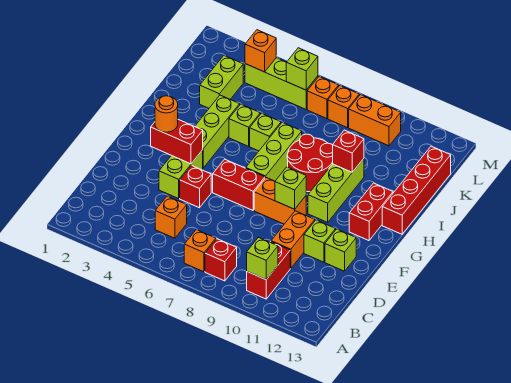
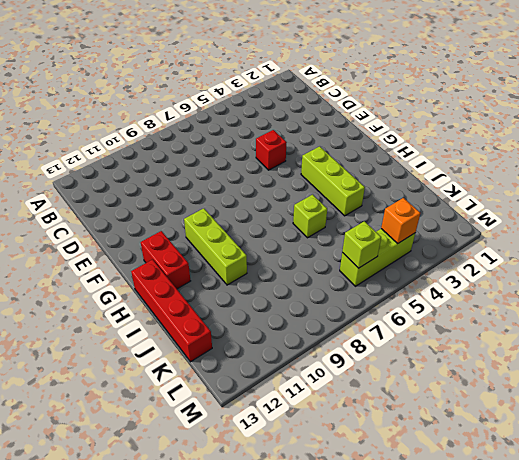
none -> orange 1x1 brick [184,230,216,272]
none -> red 1x1 brick [205,239,237,281]
none -> red 1x2 brick [247,242,290,299]
none -> orange 1x1 brick [155,196,187,238]

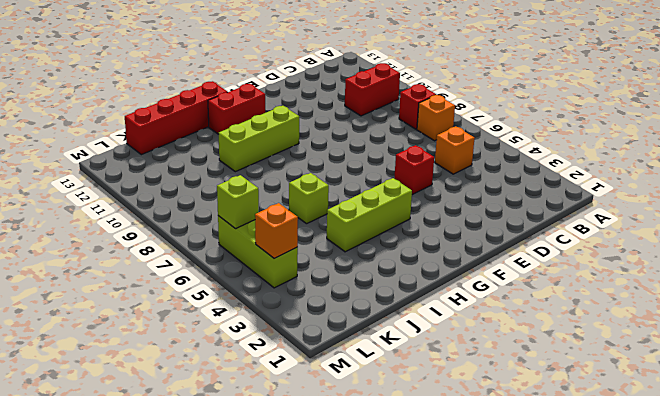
none -> orange 1x2 brick [271,211,315,268]
none -> lime 1x2 brick [159,150,203,199]
none -> lime 1x1 brick [304,220,336,262]
none -> lime 1x1 brick [325,229,356,271]

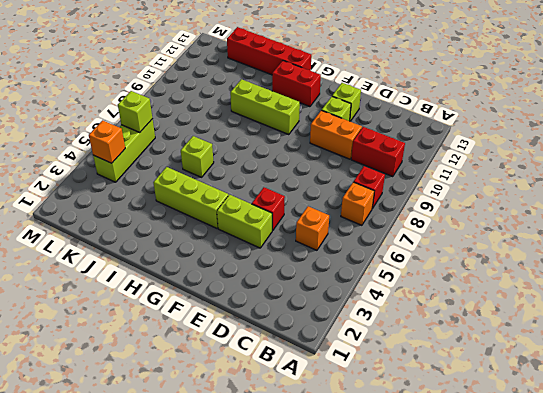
none -> red 1x2 brick [213,159,265,210]
none -> orange 1x2 brick [254,178,306,224]
none -> lime 1x3 brick [246,122,302,181]
none -> red 2x2 round brick [287,134,333,192]

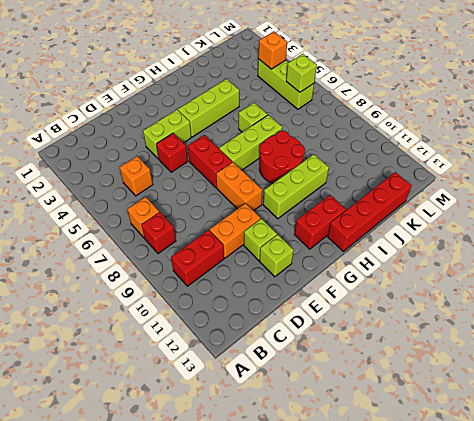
none -> lime 1x1 brick [229,104,260,146]
none -> lime 1x2 brick [200,56,243,108]
none -> orange 1x1 brick [307,77,339,119]
none -> orange 1x1 brick [328,86,359,128]

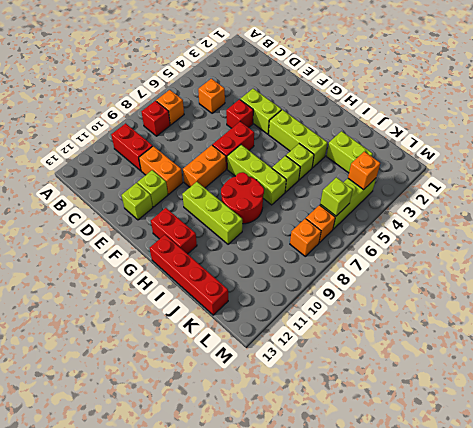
none -> orange 1x2 brick [349,95,401,146]
none -> lime 1x1 brick [247,237,278,280]
none -> red 1x2 brick [151,120,203,164]
none -> lime 1x1 brick [275,167,306,209]

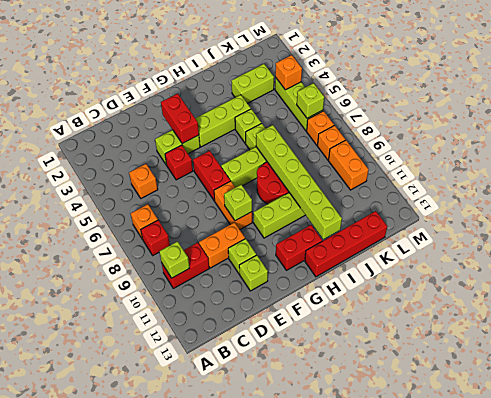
lime 1x6 brick [256,125,342,239] -> red 1x1 brick [333,130,364,172]
none -> orange 1x1 round brick [155,96,178,132]

